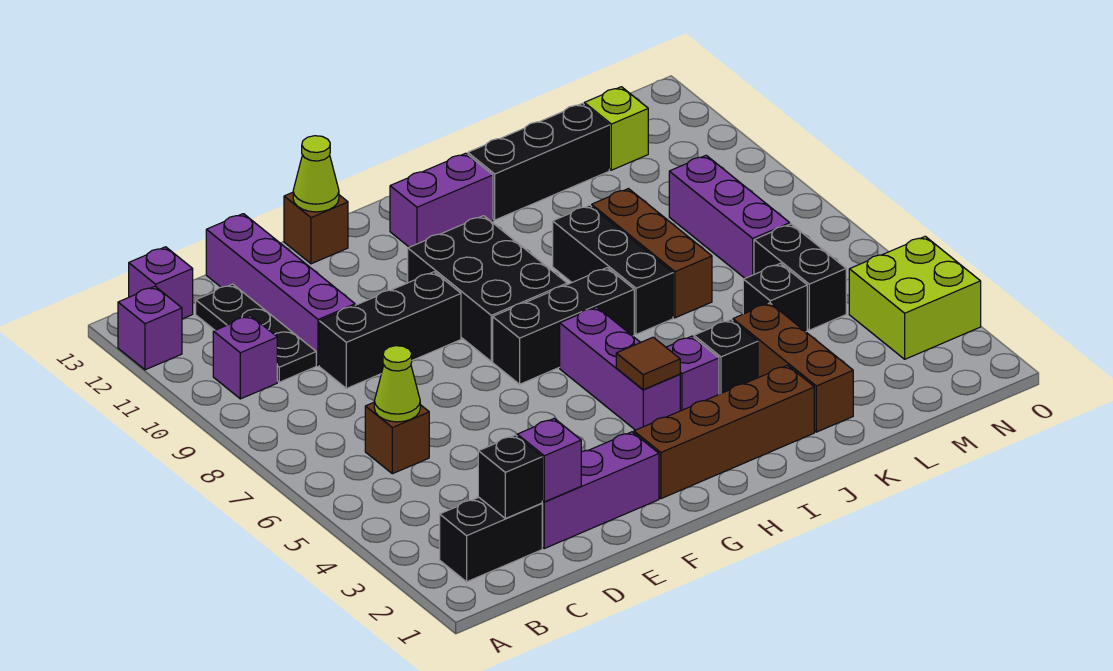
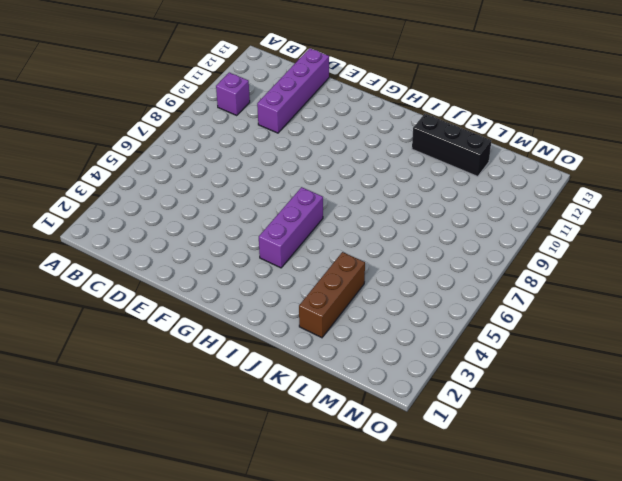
none -> purple 1x1 brick [118,286,182,370]
none -> black 1x2 brick [440,497,542,582]
none -> purple 1x1 brick [129,247,193,319]
none -> brown 1x1 brick [365,403,429,474]

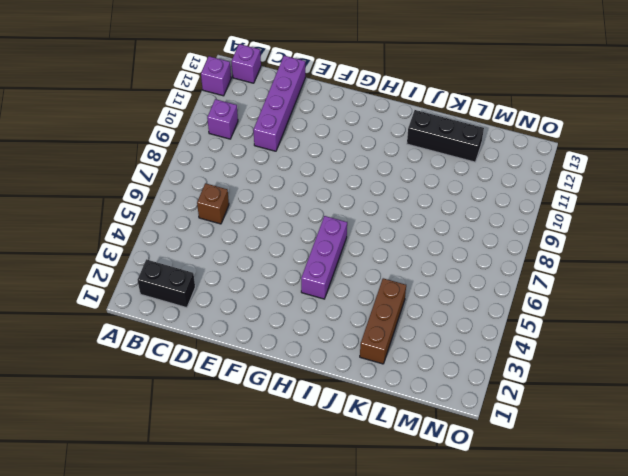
none -> black 1x3 plate [196,284,316,382]
none -> purple 1x3 brick [542,432,659,548]
none -> black 1x3 brick [319,272,461,388]
none -> brown 1x1 brick [284,192,348,264]

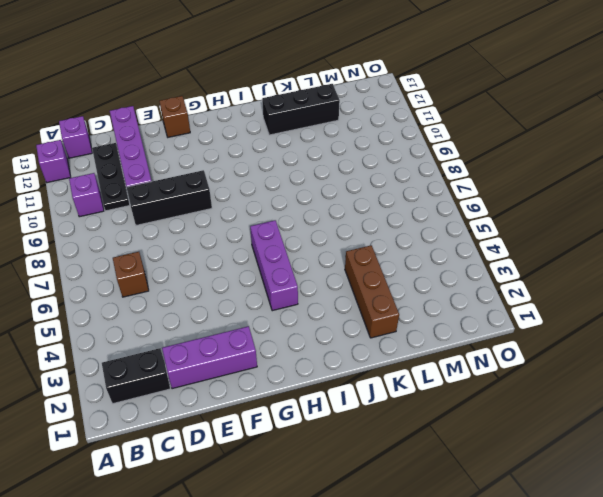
none -> brown 1x4 brick [634,365,814,499]
none -> black 1x3 brick [493,268,634,384]
none -> black 2x3 brick [408,216,567,361]
none -> purple 1x2 brick [390,153,493,247]

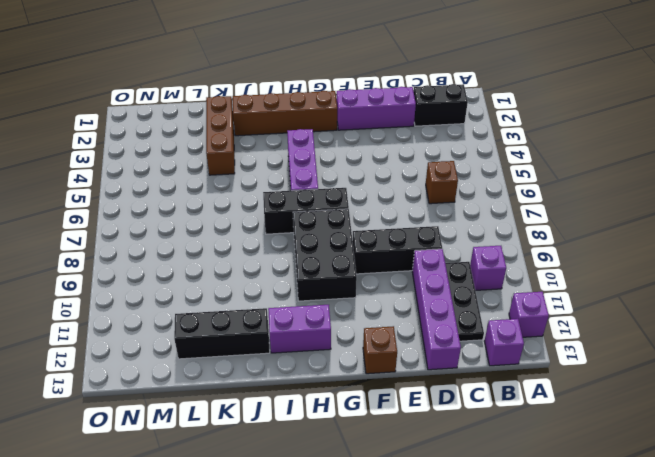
none -> purple 1x1 brick [666,336,719,411]
none -> black 1x1 brick [694,320,758,394]
none -> black 1x3 brick [553,205,673,334]
none -> brown 1x3 brick [592,189,712,318]

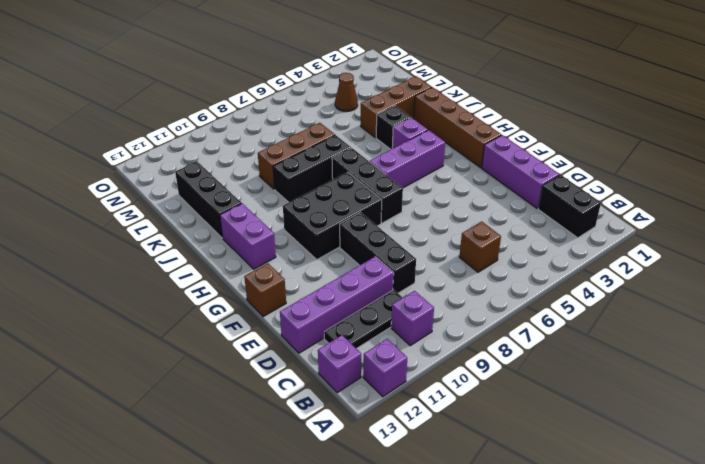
brown 1x1 cone [335,73,358,112] -> none
none -> black 1x1 brick [743,263,807,332]
none -> black 1x2 brick [754,224,846,330]
none -> purple 1x3 brick [669,155,790,278]
none -> lime 1x1 brick [584,87,648,170]

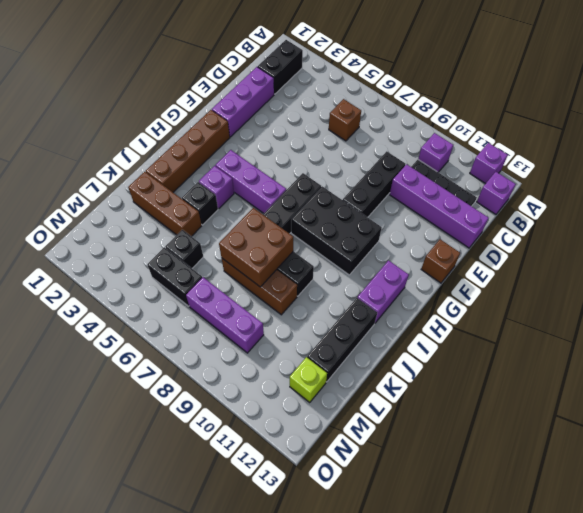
brown 2x2 brick [219,208,293,287] -> none
none -> lime 2x2 brick [849,236,981,359]
none -> black 1x1 brick [478,435,542,519]
none -> lime 1x1 cone [374,346,420,422]
none -> purple 1x1 brick [517,418,581,502]

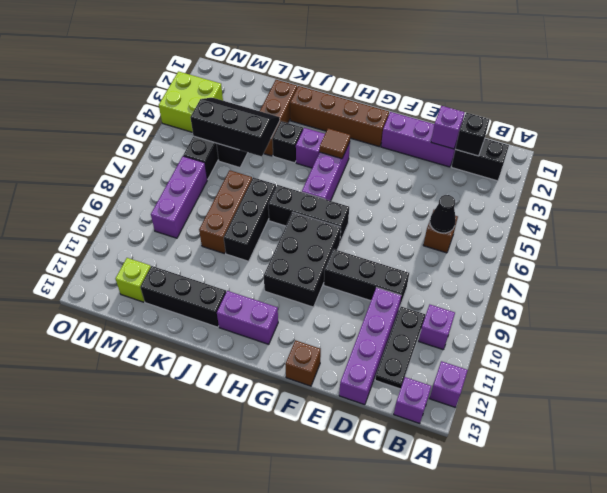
black 1x1 cone [430,195,456,233] -> lime 1x1 cone [374,346,420,422]
black 2x3 slope [190,98,280,157] -> none
none -> lime 1x1 cone [293,136,339,212]

